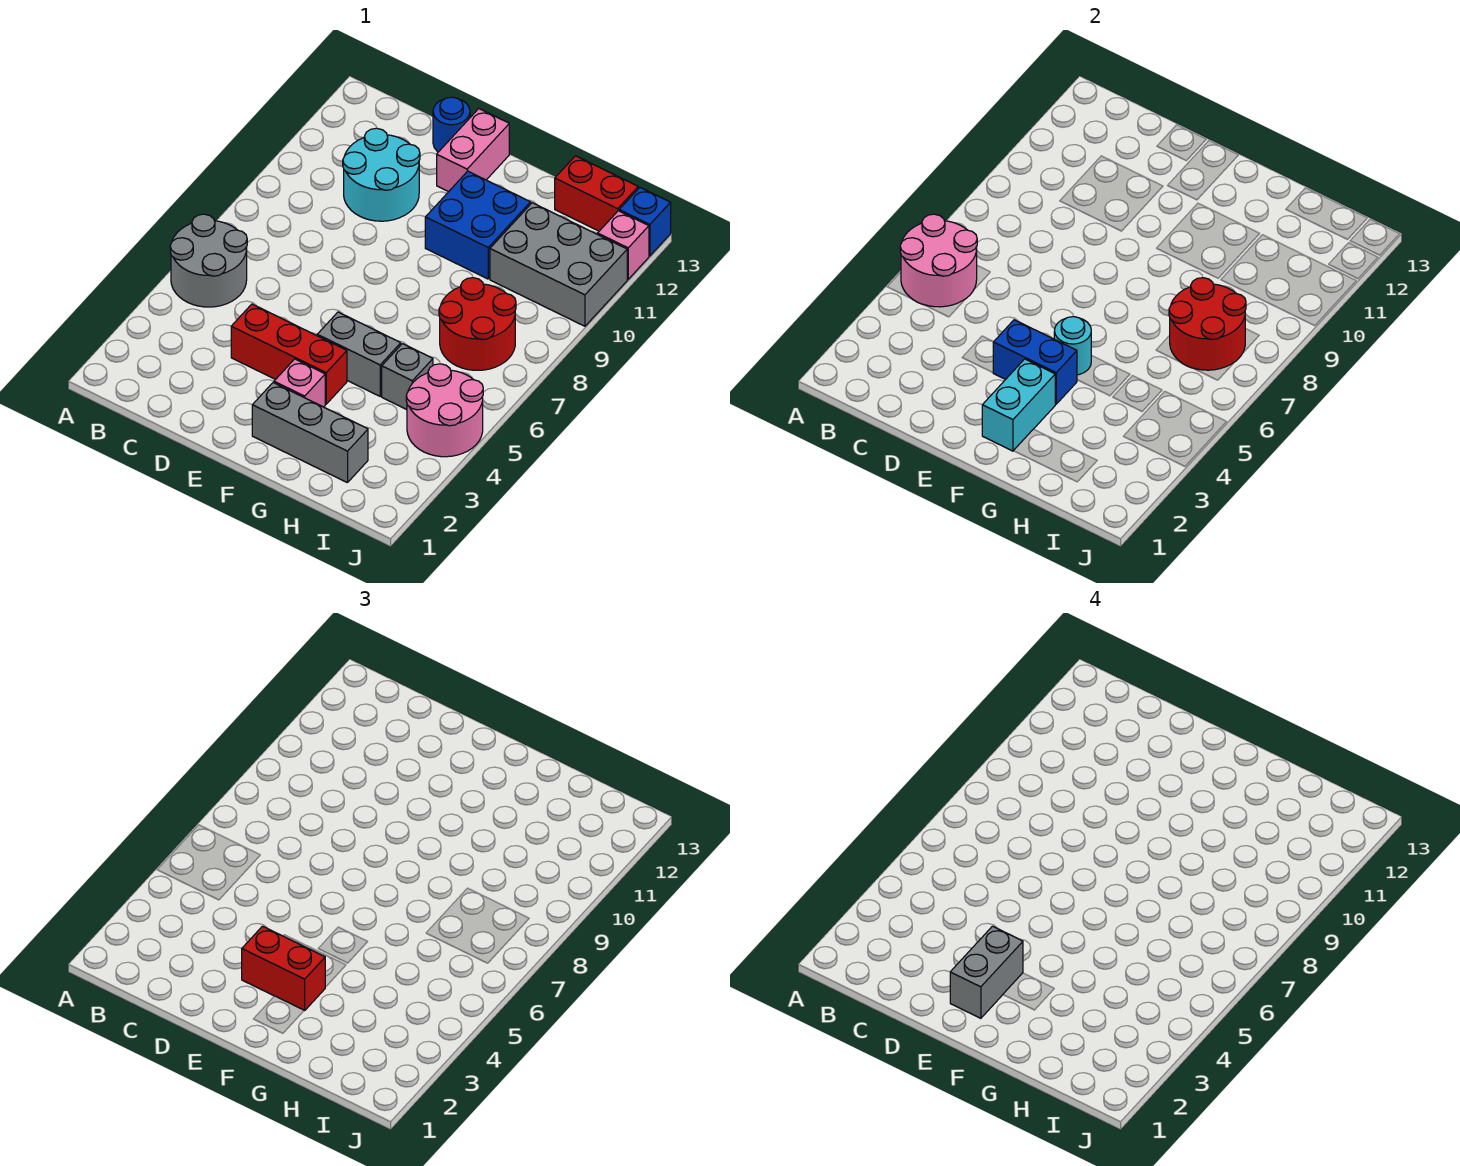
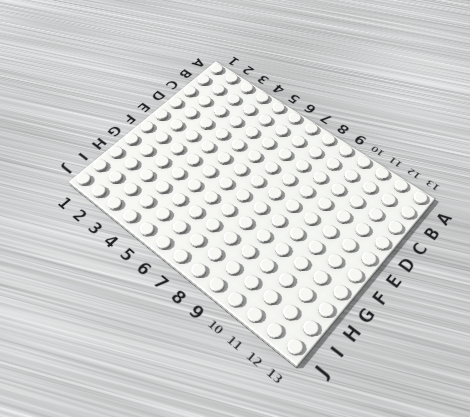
none -> grey 2x2 round brick [170,214,247,307]
none -> cyan 2x2 round brick [343,128,420,221]
none -> red 1x3 brick [231,304,347,404]

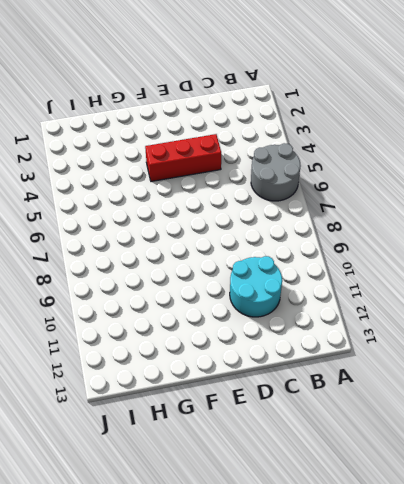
none -> blue 1x1 round brick [433,97,470,152]
none -> pink 1x2 brick [437,109,509,192]
none -> grey 1x3 brick [252,383,368,483]

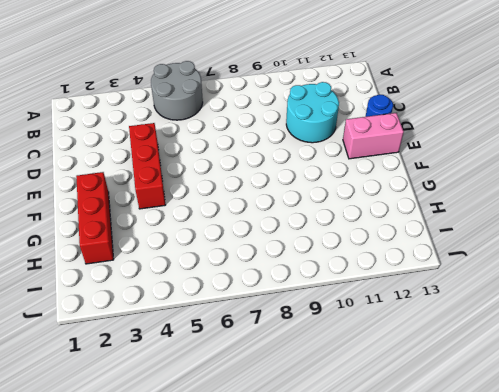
red 1x3 brick [76,172,114,264] -> grey 1x3 brick [252,383,368,483]
none -> pink 1x1 brick [274,359,325,407]
none -> grey 1x2 brick [317,312,401,396]
none -> blue 2x2 brick [425,171,531,279]

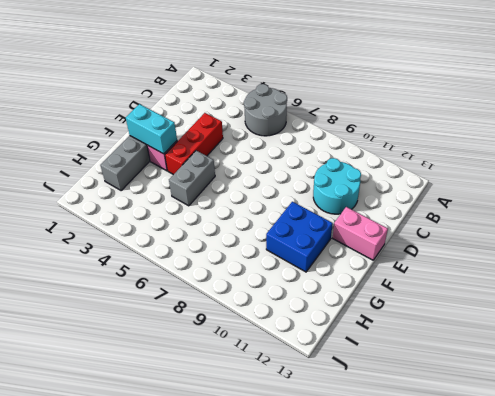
none -> blue 1x1 round brick [433,97,470,152]
none -> grey 1x1 brick [382,344,433,410]
none -> red 2x2 round brick [439,278,516,370]

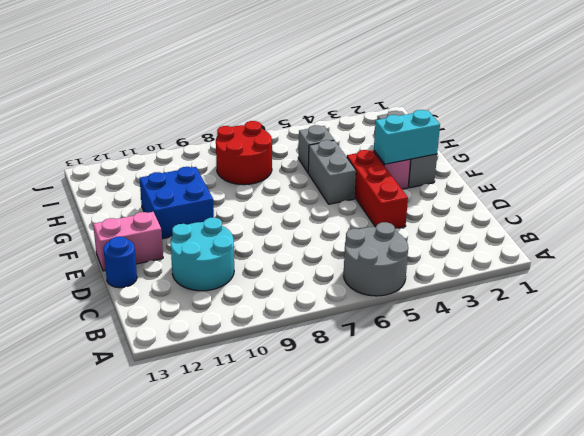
none -> grey 2x3 brick [490,203,627,326]
none -> red 1x2 brick [555,156,638,231]
none -> pink 2x2 round brick [406,364,483,457]

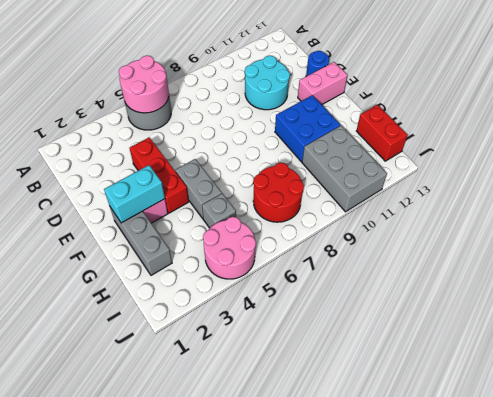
none -> pink 1x1 brick [598,211,649,279]
none -> blue 1x1 brick [619,188,671,256]
none -> blue 1x2 brick [993,320,1077,404]

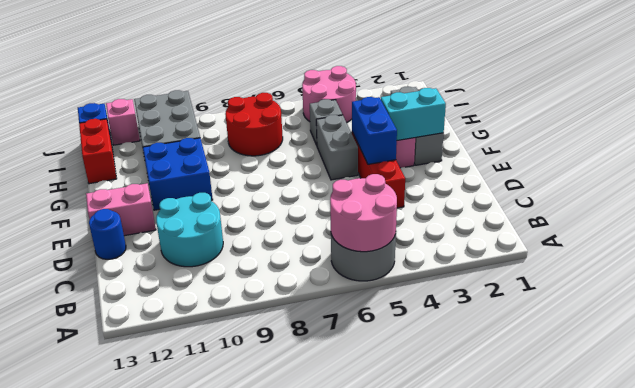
none -> cyan 1x1 round brick [1054,317,1091,375]
none -> red 2x2 round brick [1169,278,1246,370]
none -> red 1x2 brick [242,926,325,1011]

